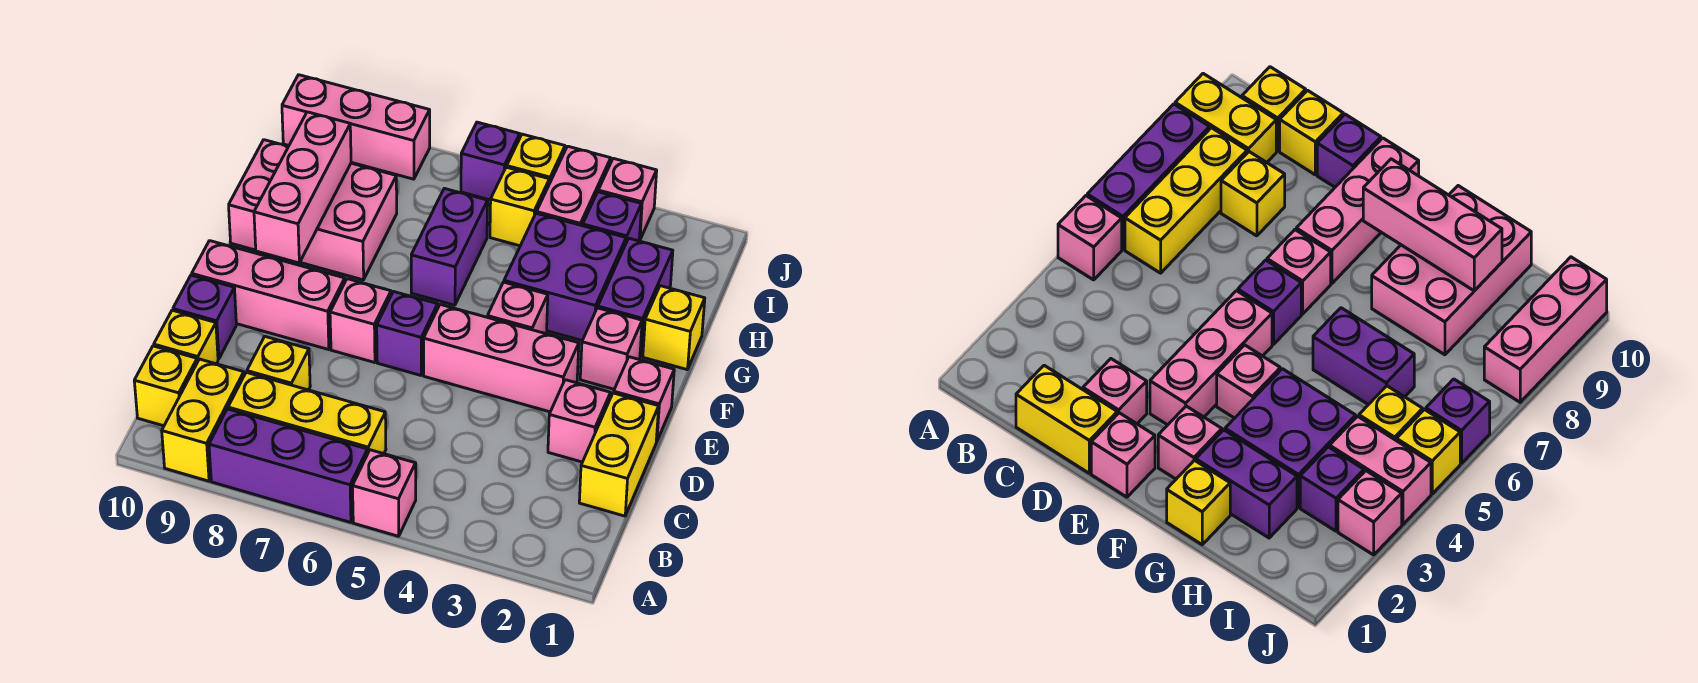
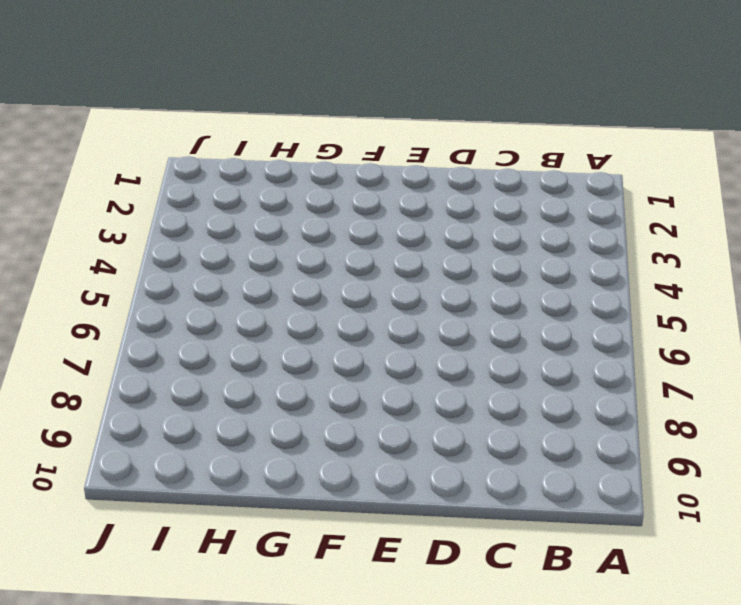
none -> pink 1x1 brick [353,450,416,536]
none -> purple 1x3 brick [209,409,368,522]
none -> yellow 1x2 brick [162,359,244,481]
none -> yellow 1x3 brick [228,372,386,454]

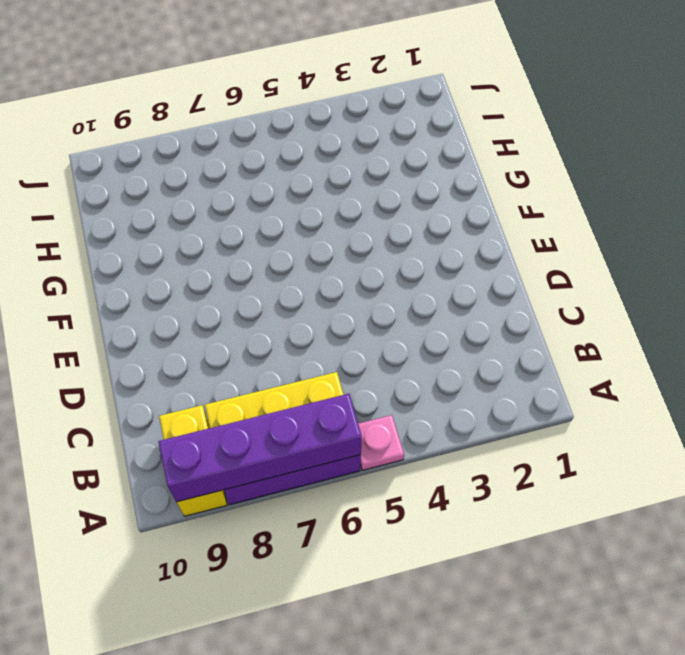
pink 1x1 plate [358,415,404,470] -> pink 1x1 brick [353,450,416,536]
purple 1x4 brick [158,394,362,502] -> none
none -> yellow 1x1 brick [134,346,197,426]
none -> yellow 1x2 brick [579,393,659,516]
none -> yellow 1x1 brick [247,336,310,390]
none -> yellow 1x1 brick [154,310,218,364]

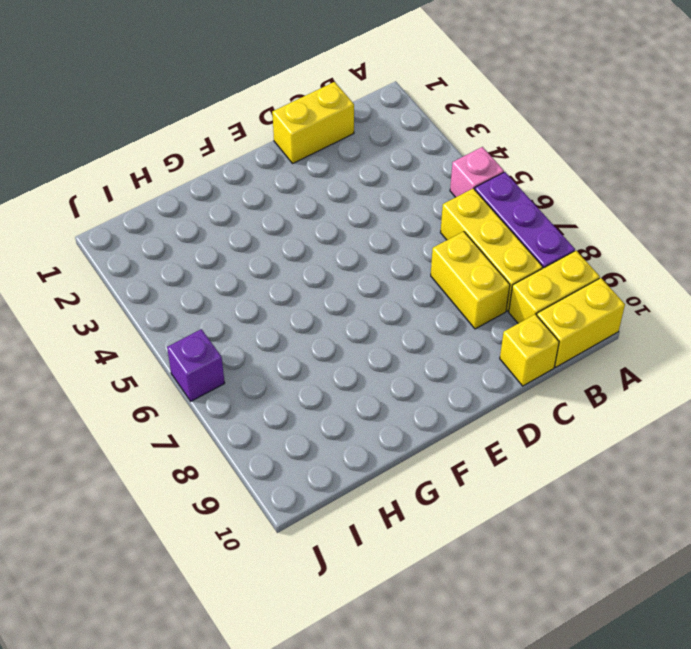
yellow 1x2 brick [537,278,625,367] -> yellow 1x1 brick [134,346,197,426]
yellow 1x2 brick [431,231,510,329] -> yellow 1x1 brick [247,336,310,390]
none -> pink 1x1 brick [548,380,610,462]
none -> purple 1x1 brick [173,275,236,359]
none -> pink 1x1 brick [614,357,674,442]
none -> pink 1x3 brick [424,305,579,412]

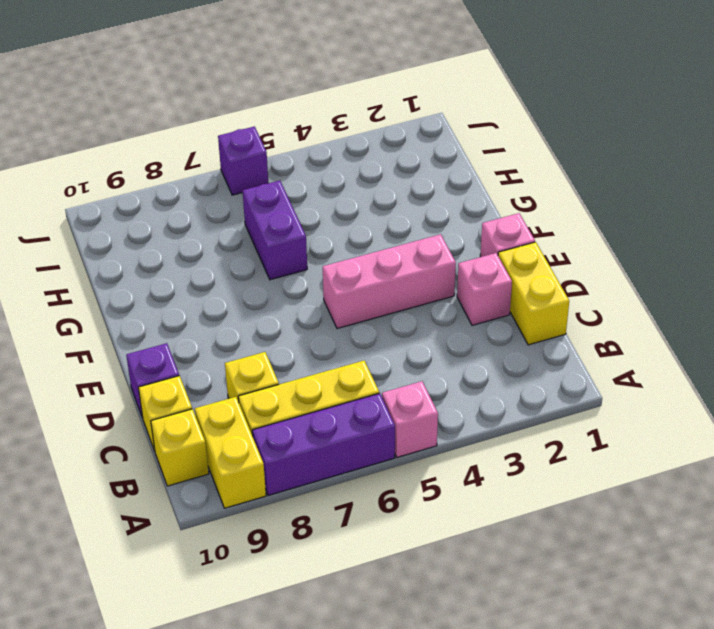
none -> purple 1x1 brick [377,292,438,375]
none -> pink 1x1 brick [330,279,391,363]
none -> pink 1x3 brick [192,241,345,350]
none -> pink 1x1 brick [580,308,642,389]

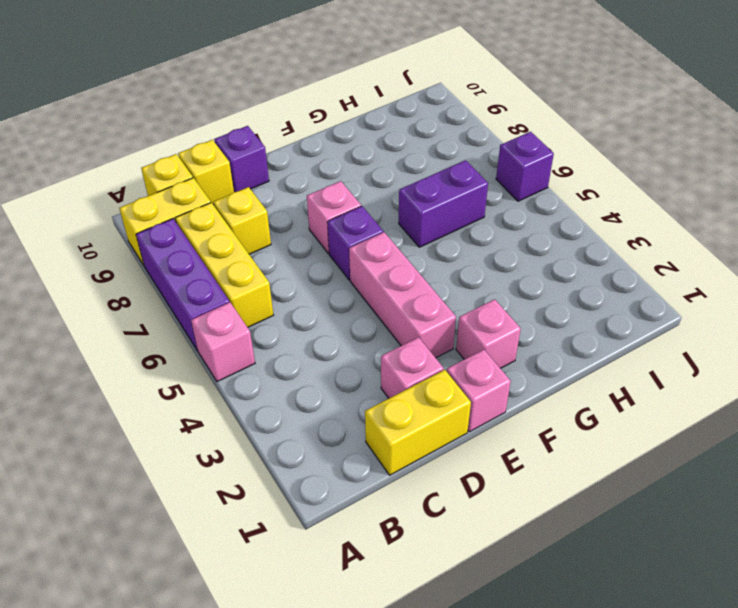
none -> pink 1x3 brick [192,241,345,350]
none -> pink 1x1 brick [487,282,548,334]
none -> yellow 1x1 brick [643,286,705,370]
none -> purple 1x2 brick [598,238,673,357]

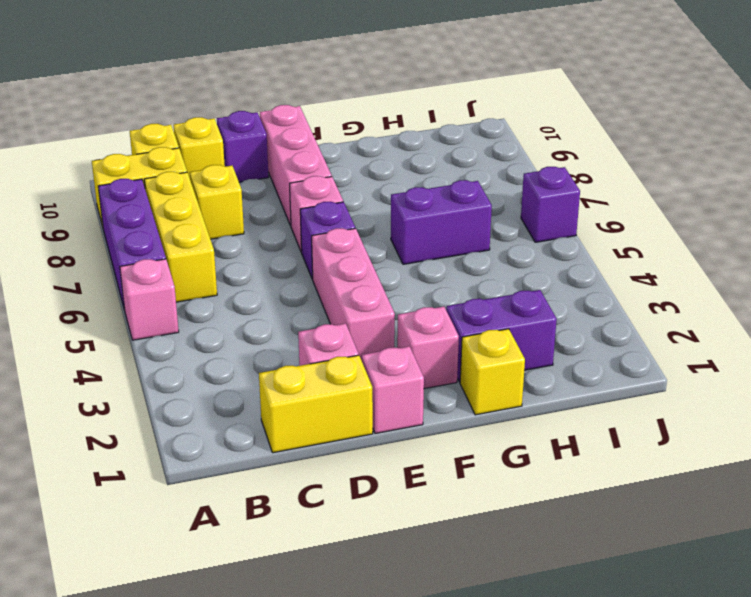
none -> pink 1x1 brick [487,282,548,334]
none -> purple 2x2 brick [504,213,626,341]
none -> pink 2x3 brick [229,140,397,280]
none -> purple 1x1 brick [583,192,641,243]

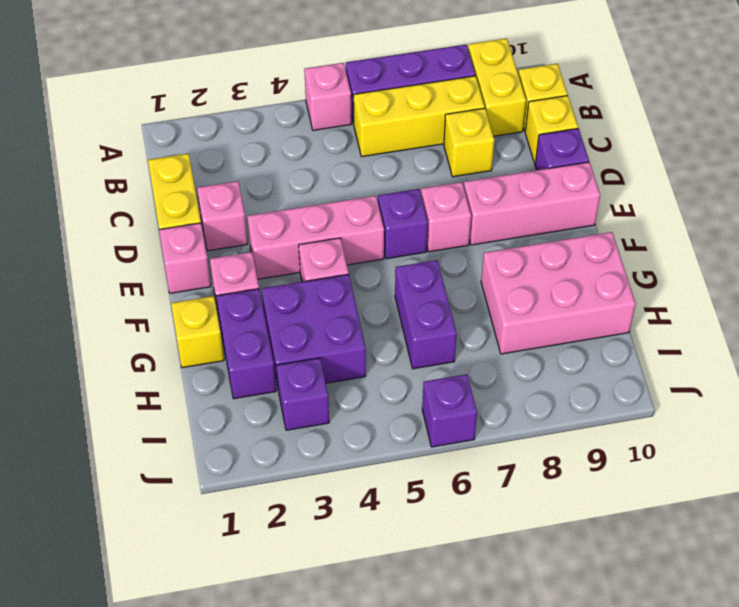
none -> pink 1x2 brick [537,146,611,226]
none -> yellow 1x1 brick [490,167,549,246]
none -> pink 1x1 brick [598,158,657,240]
none -> yellow 1x1 brick [507,134,565,184]

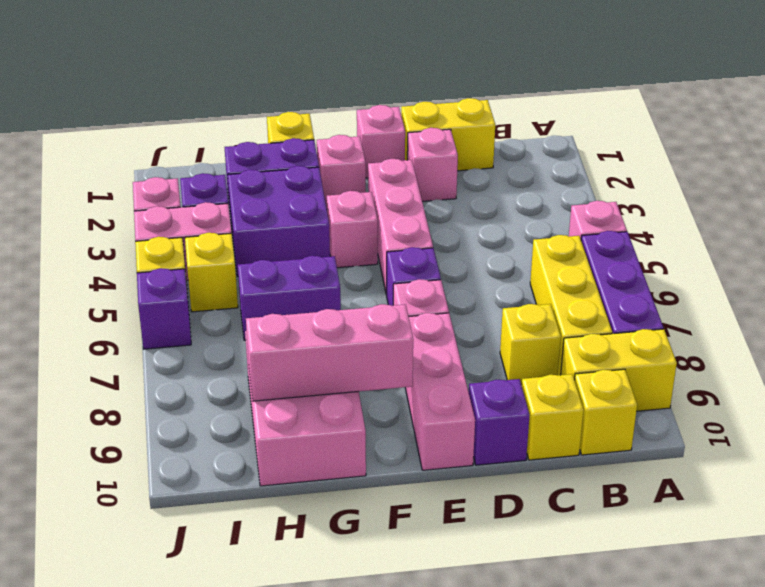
none -> pink 1x3 brick [282,75,430,179]

